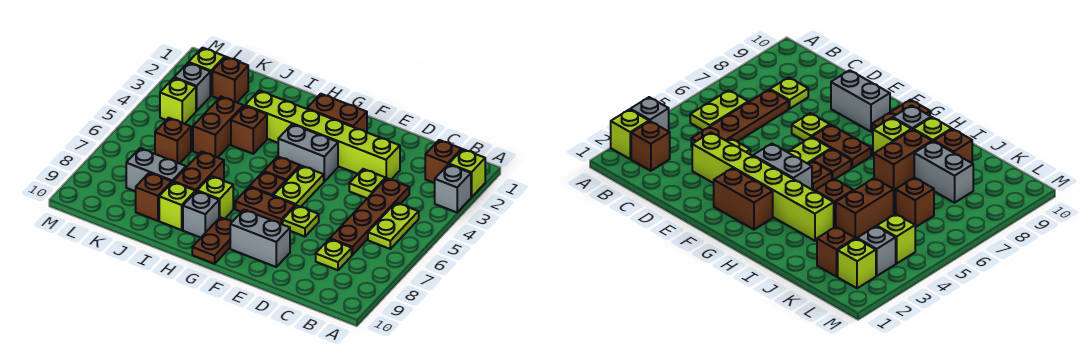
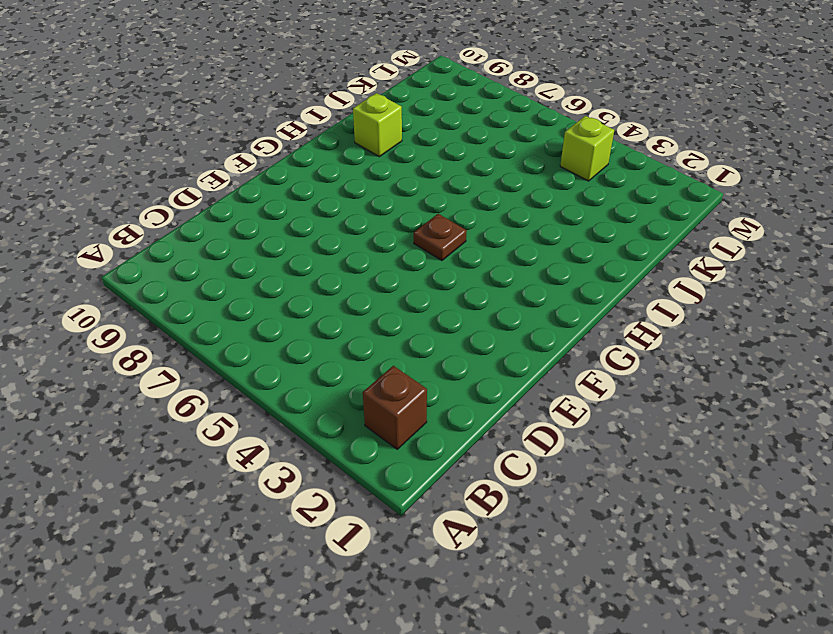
none -> lime 1x1 brick [449,149,485,197]
none -> grey 1x1 brick [435,164,471,212]
none -> lime 1x2 plate [368,203,419,249]
none -> brown 1x4 plate [330,178,409,255]

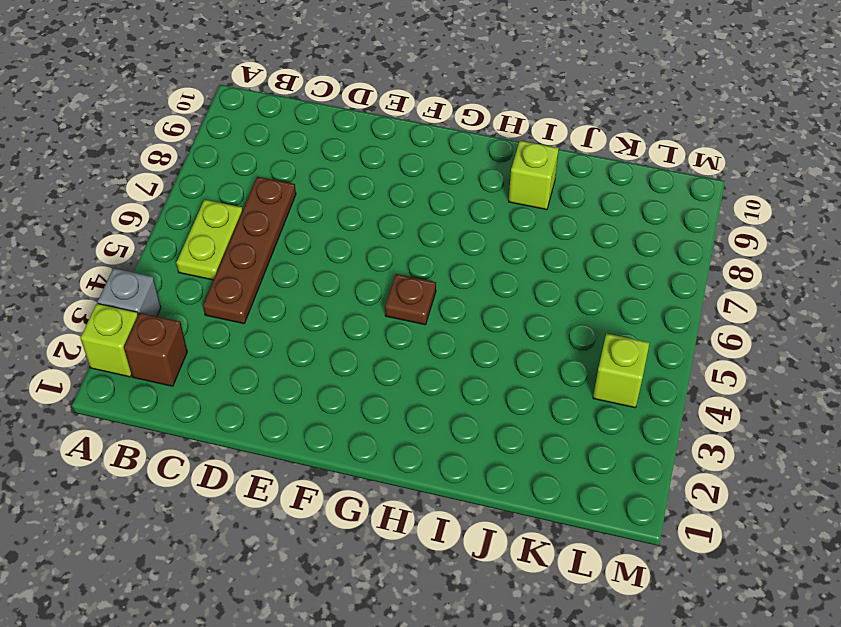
none -> lime 1x1 plate [316,239,352,270]
none -> lime 1x6 brick [245,91,400,179]
none -> lime 1x1 plate [349,169,385,198]
none -> lime 1x1 plate [283,205,319,237]

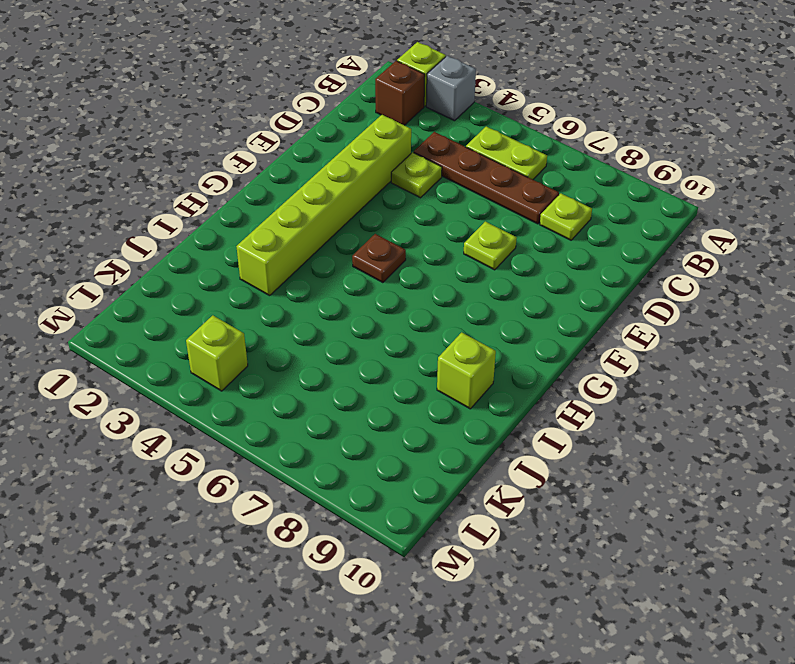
none -> grey 1x2 brick [230,210,290,267]
none -> brown 1x2 brick [307,94,367,132]
none -> grey 1x2 brick [278,124,338,181]
none -> lime 1x2 plate [273,166,324,207]

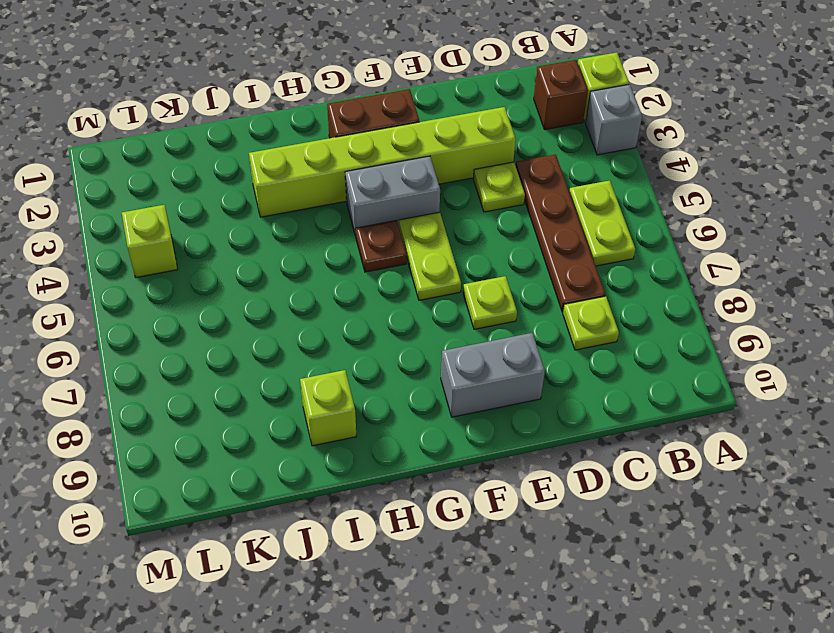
none -> brown 1x2 plate [235,187,295,224]
none -> brown 1x1 plate [250,172,286,196]
none -> brown 1x2 plate [192,217,232,264]
none -> lime 1x1 brick [197,176,233,219]

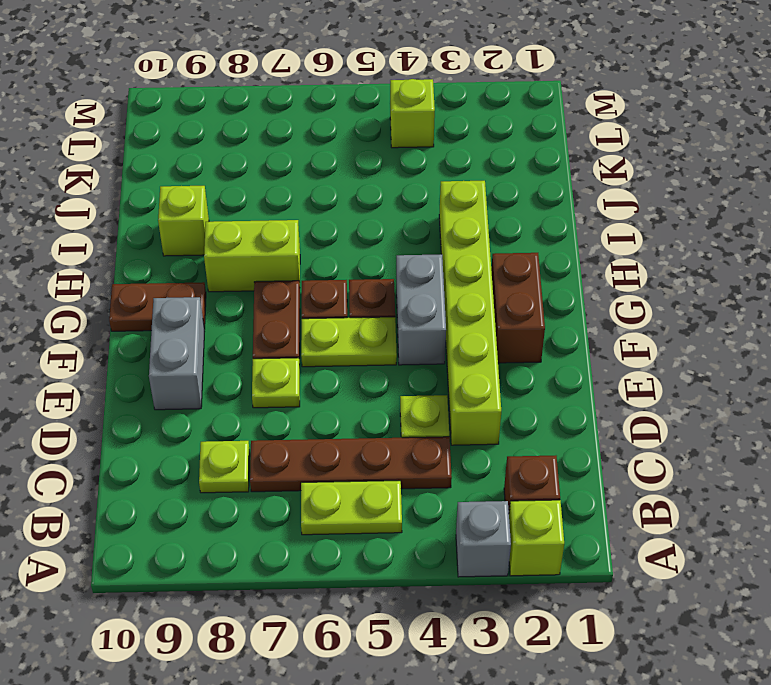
lime 1x2 brick [204,220,300,292] -> lime 1x1 brick [197,176,233,219]
none -> grey 1x1 brick [183,191,219,238]
none -> brown 1x1 brick [231,106,267,154]
none -> brown 1x2 brick [174,151,224,192]
none -> brown 1x2 brick [193,97,243,158]

